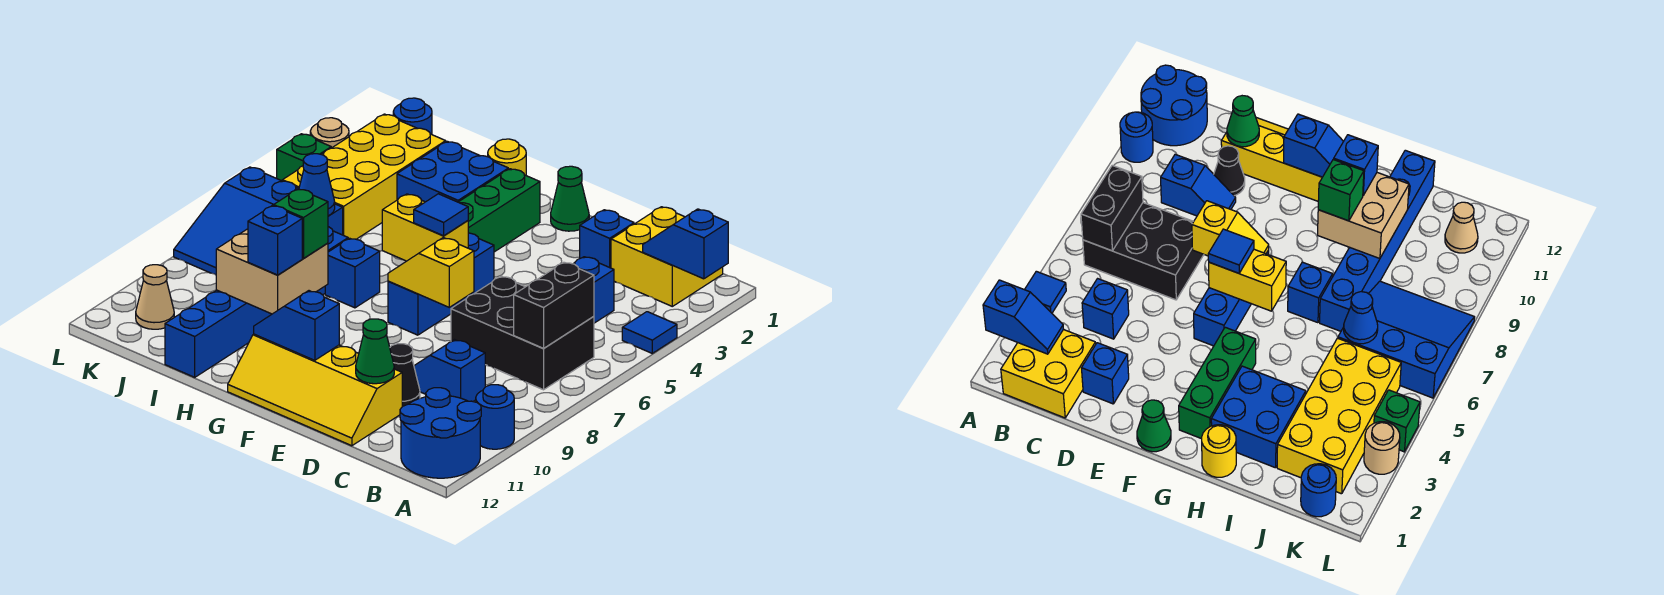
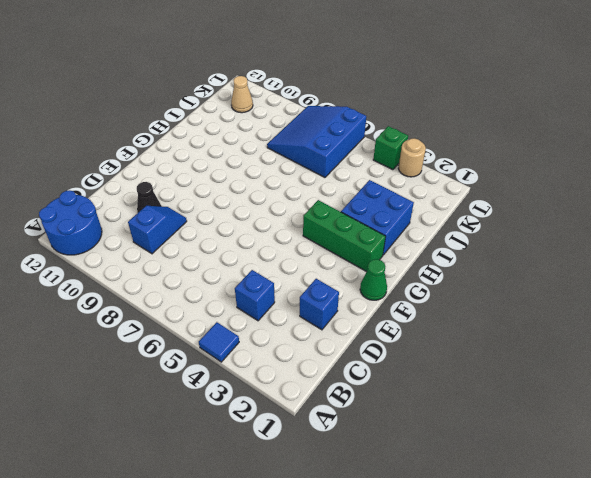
none -> blue 1x1 round brick [476,385,514,449]
none -> yellow 2x2 brick [611,207,723,306]
none -> black 2x3 brick [451,276,594,390]
none -> yellow 2x4 slope [228,334,402,446]

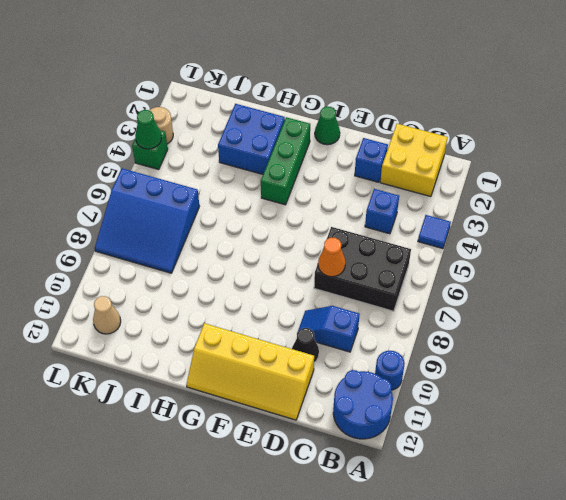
orange 1x1 cone [318,238,345,277] -> none
green 1x1 cone [135,110,162,149] -> green 1x1 cone moved to [356,319,394,384]
none -> blue 1x3 brick [388,233,494,335]
none -> yellow 1x1 round brick [488,139,526,175]
none -> blue 1x1 brick [325,238,380,308]
none -> blue 1x6 brick [165,227,348,377]

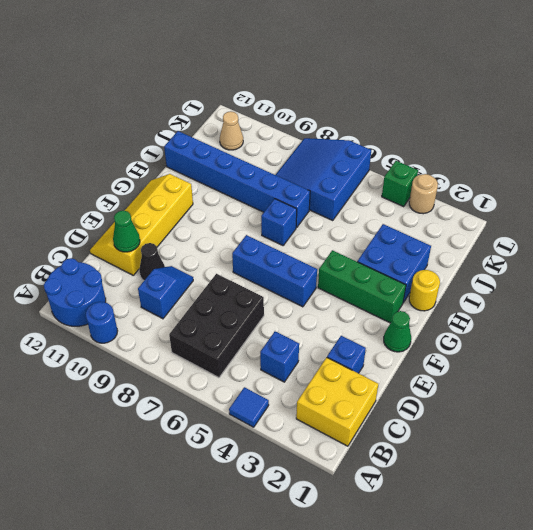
none -> yellow 2x4 brick [282,114,446,239]
none -> blue 1x1 round brick [393,98,432,134]
none -> blue 1x2 slope [643,209,728,279]
none -> black 1x2 brick [514,262,594,348]

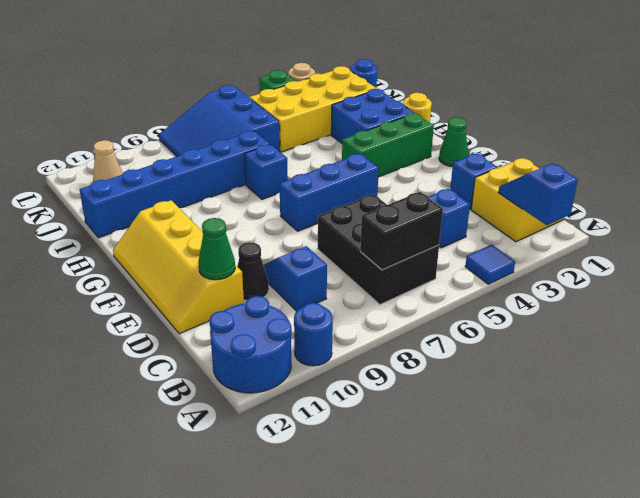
none -> yellow 1x2 slope [388,238,474,307]
none -> yellow 1x2 brick [382,194,468,261]
none -> blue 1x2 slope [254,291,339,360]
none -> tan 2x2 brick [216,229,328,314]

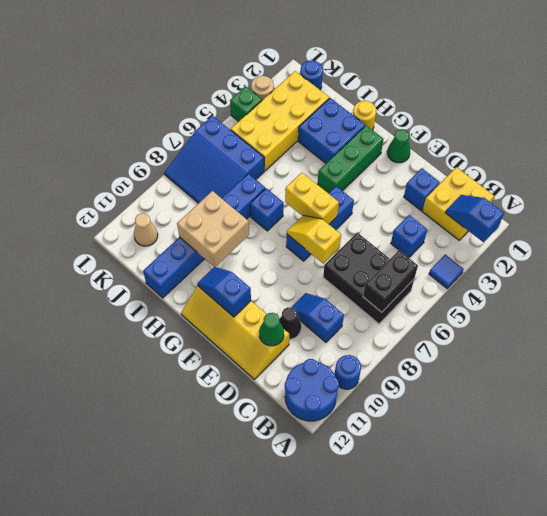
none -> blue 1x1 cone [299,154,335,216]
none -> blue 1x1 tile [414,194,468,236]
none -> green 1x1 brick [274,189,328,258]
none -> blue 1x1 brick [248,206,302,275]

